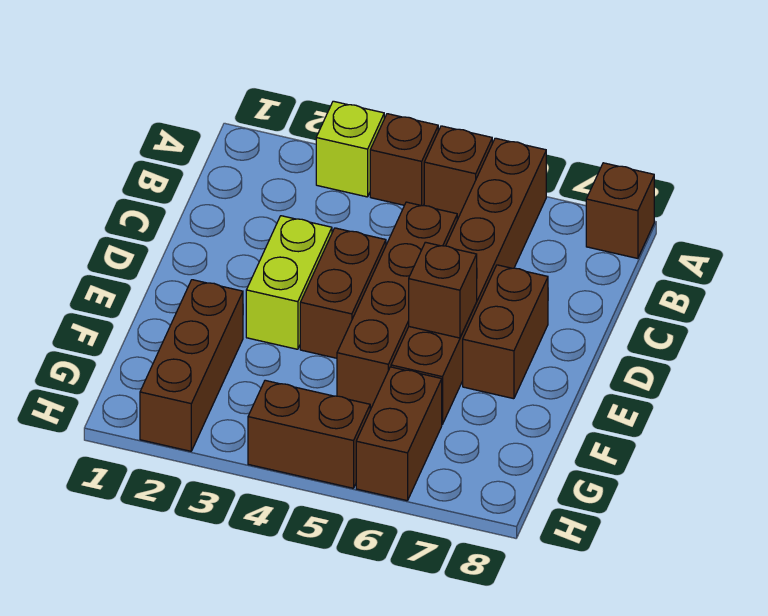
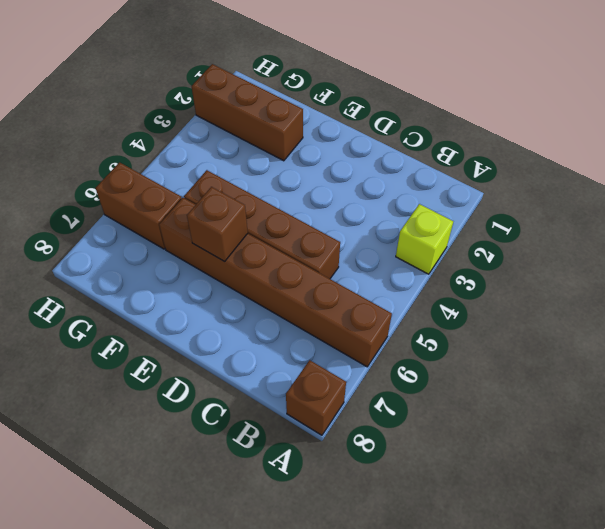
none -> brown 1x1 brick [370,114,438,206]
none -> brown 1x1 brick [424,126,492,218]
none -> lime 1x2 brick [246,216,332,349]

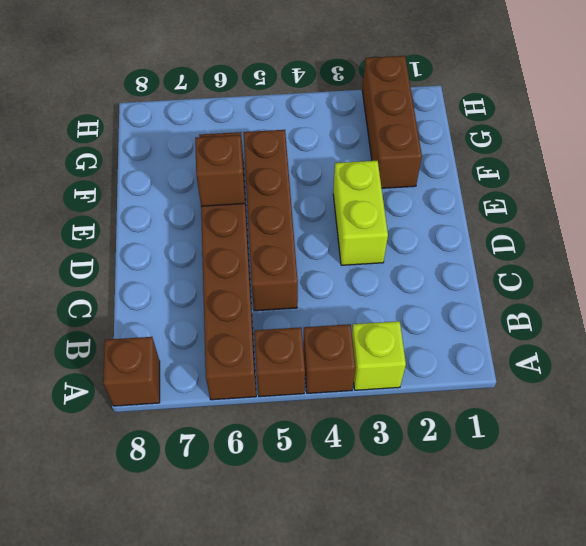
none -> brown 1x2 brick [300,228,386,358]
none -> brown 1x2 brick [463,265,548,399]
none -> brown 1x2 brick [356,367,442,501]

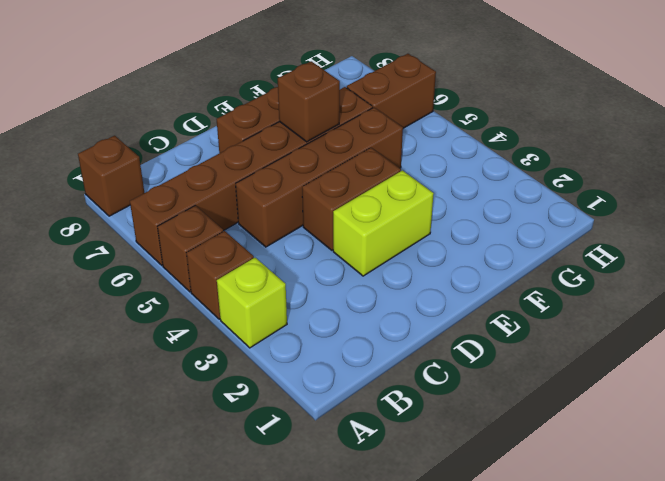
none -> brown 1x3 brick [140,280,243,451]
none -> brown 1x2 brick [248,380,370,488]

